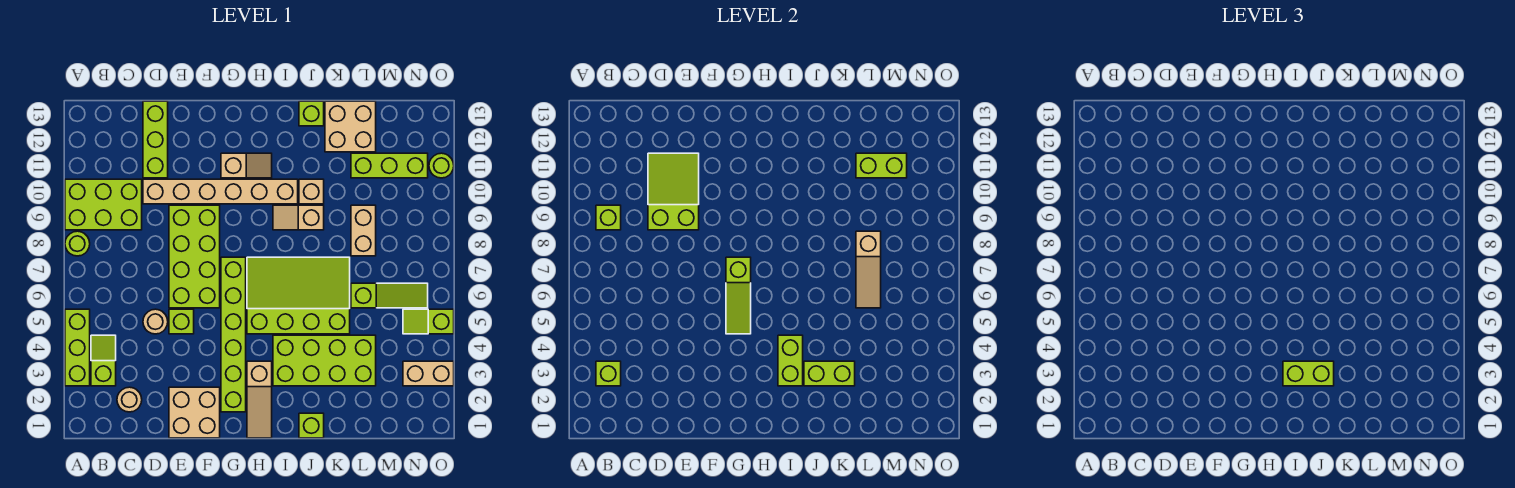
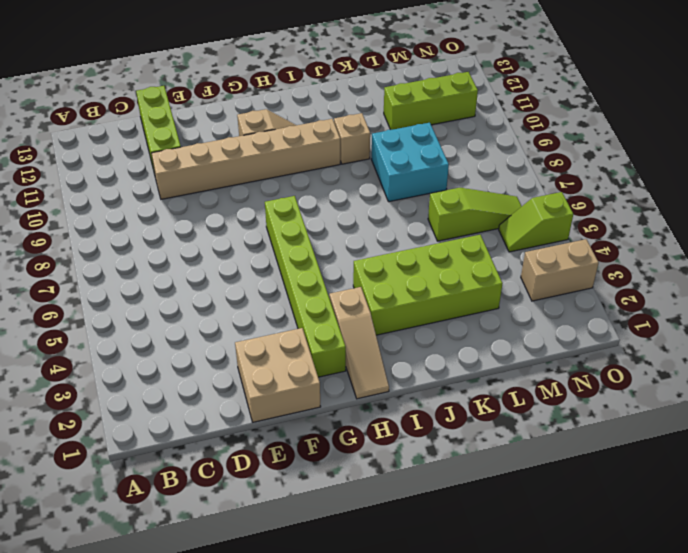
cyan 2x2 brick [371,123,449,202] -> tan 1x2 brick [351,205,376,256]
none -> lime 1x3 brick [65,309,90,386]
none -> lime 1x1 round brick [65,231,90,256]
none -> lime 2x3 brick [65,179,142,230]
none -> lime 1x2 slope [91,335,116,386]

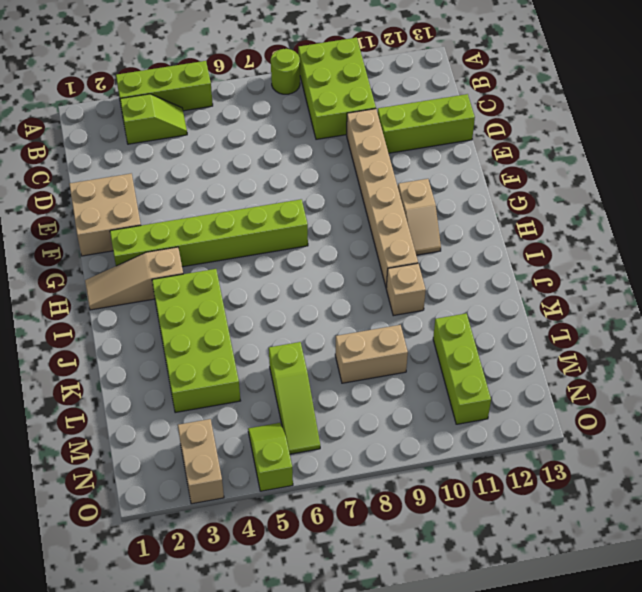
none -> tan 1x1 round brick [117,387,142,412]
none -> tan 1x1 round brick [143,309,168,334]
none -> lime 1x1 brick [169,309,194,334]
none -> lime 2x4 brick [169,205,220,308]

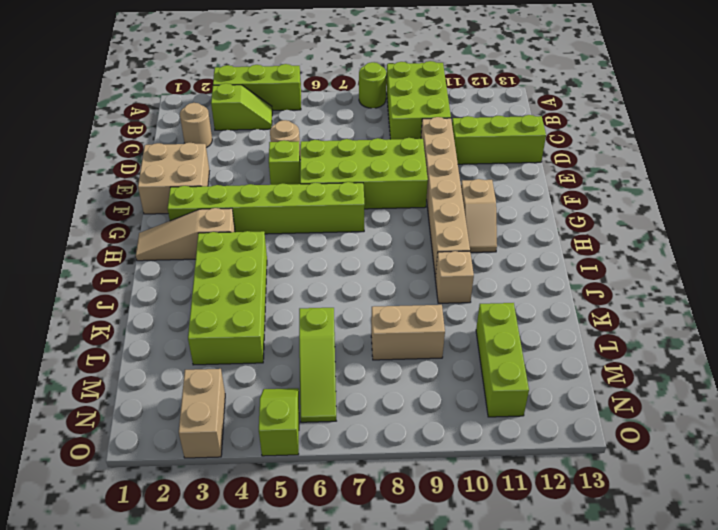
none -> lime 3x4 slope [247,257,350,334]
none -> tan 1x2 slope [273,205,324,230]
none -> lime 1x1 brick [299,413,324,438]
none -> lime 1x1 brick [299,101,324,126]

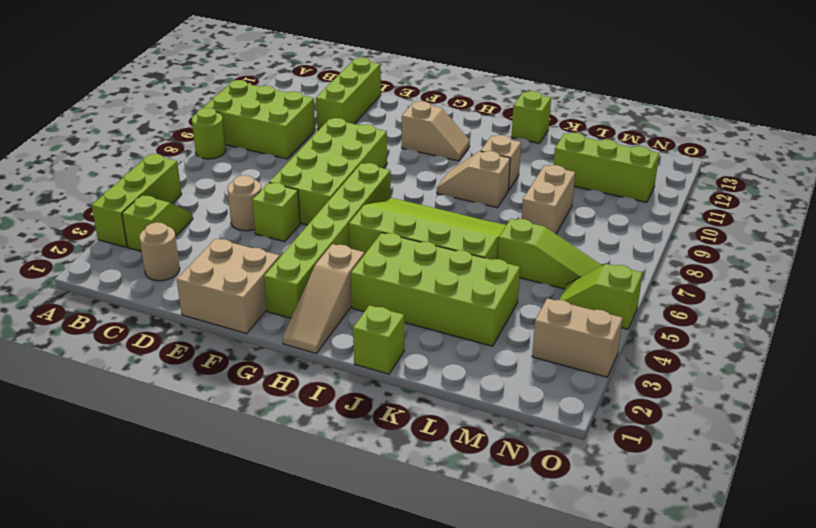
none -> tan 1x6 brick [143,179,298,204]
none -> tan 2x2 brick [325,101,376,152]
none -> lime 1x1 round brick [429,153,454,178]
none -> lime 1x1 brick [596,361,621,386]

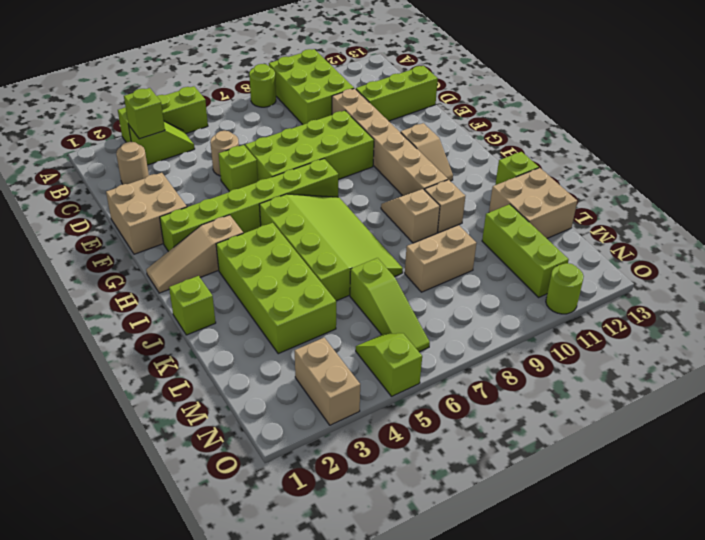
none -> lime 1x1 brick [596,205,621,230]
none -> lime 2x3 slope [648,153,699,230]
none -> lime 1x3 slope [726,257,751,334]
none -> lime 1x2 brick [778,335,803,386]

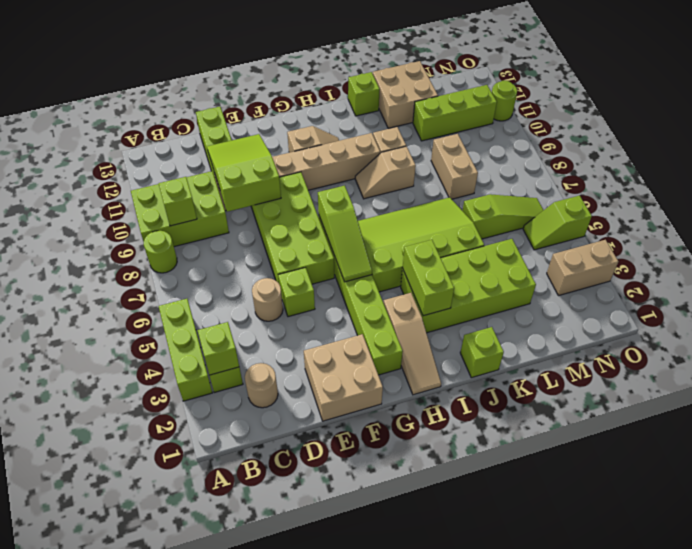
none -> lime 1x2 brick [804,361,855,386]
none -> tan 1x3 slope [856,231,881,308]
none -> lime 1x2 brick [856,153,907,178]
none -> lime 1x2 brick [1283,361,1334,386]

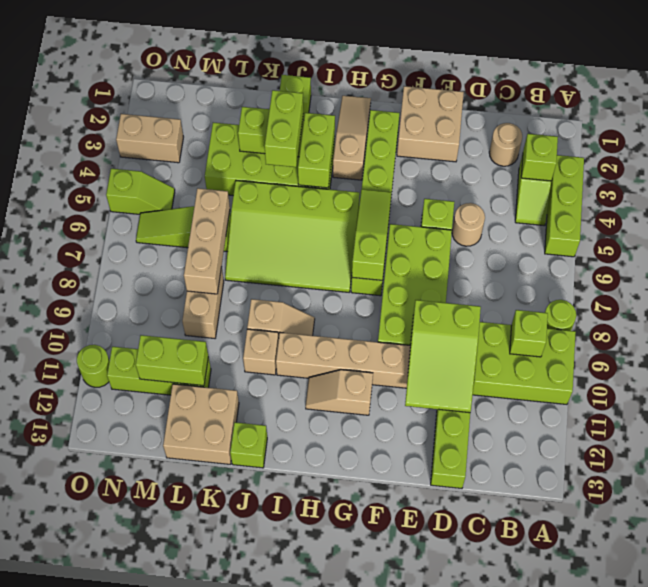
lime 1x2 brick [265,90,303,167] -> lime 1x2 brick turned to [1283,361,1334,386]
tan 1x3 brick [184,188,230,294] -> tan 1x3 slope [856,231,881,308]

